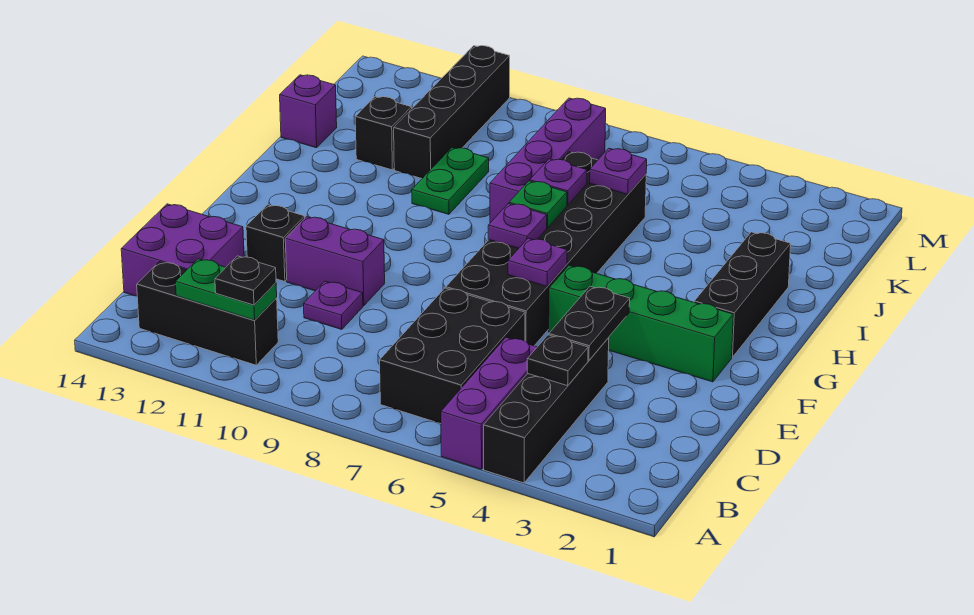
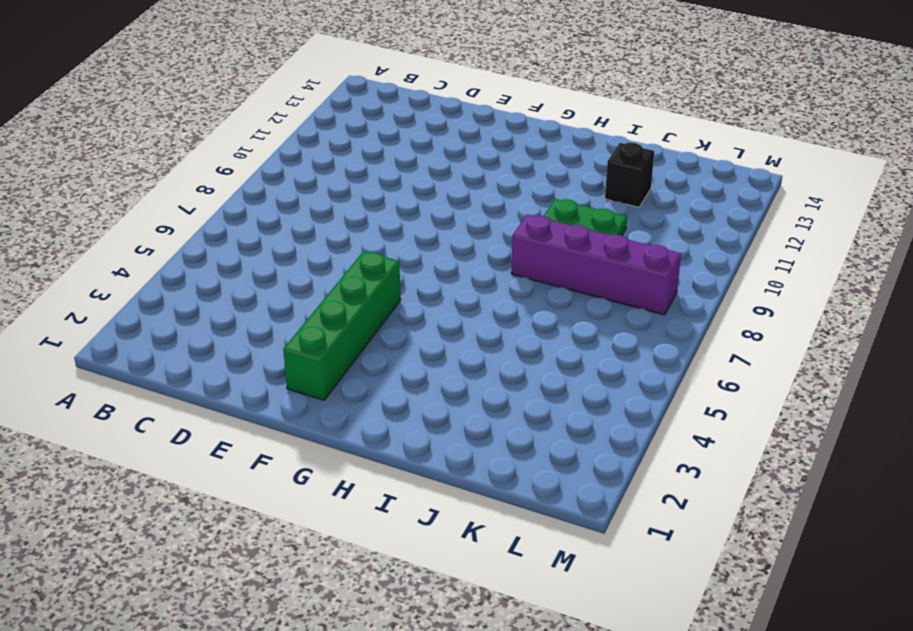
none -> black 1x4 brick [484,338,609,483]
none -> purple 1x3 brick [441,337,537,469]
none -> black 2x3 brick [380,288,525,424]

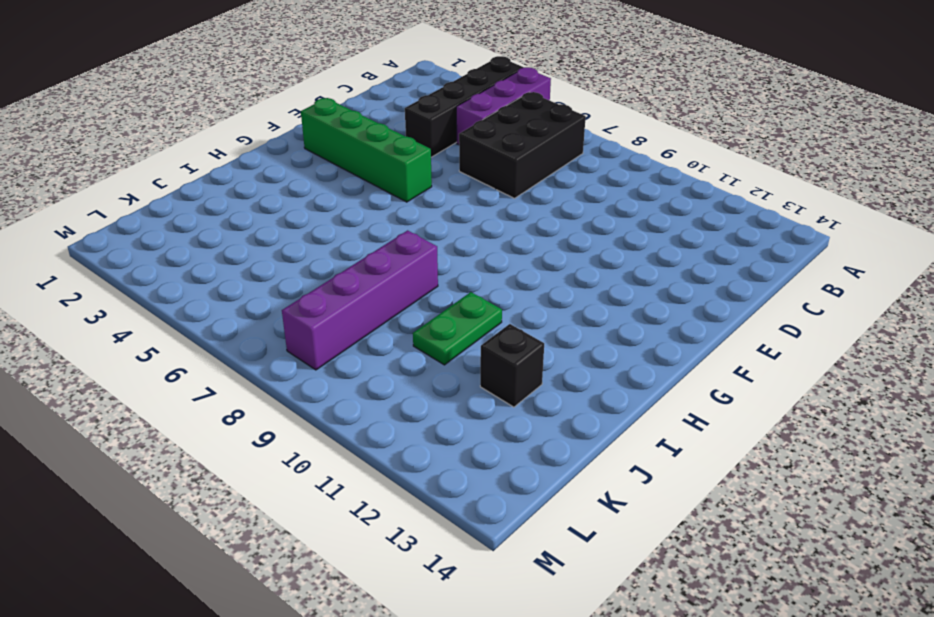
none -> black 1x3 brick [137,262,278,365]
none -> purple 2x2 brick [121,204,244,296]
none -> purple 1x1 plate [304,281,363,329]

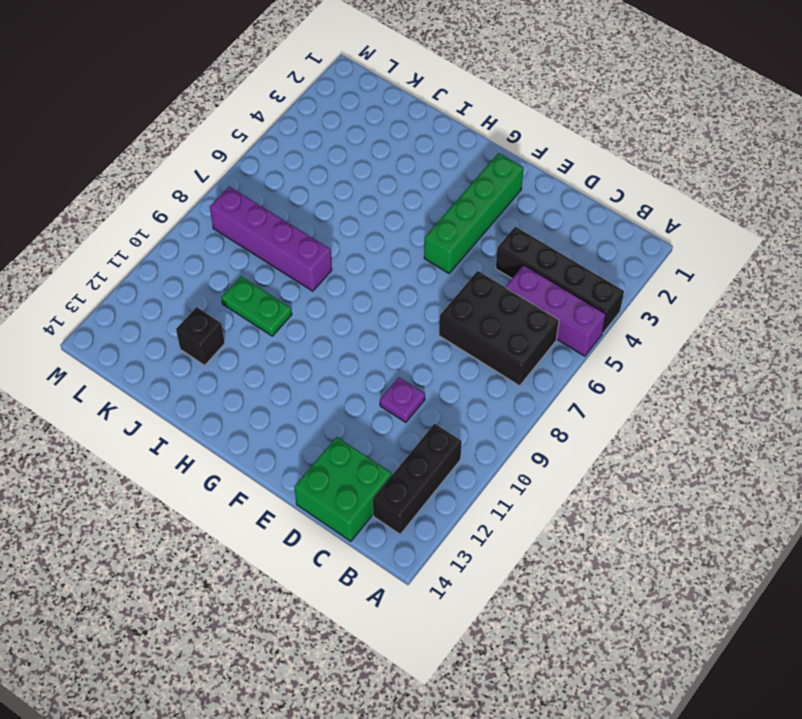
green 2x2 brick [294,437,392,541] -> purple 2x2 brick [121,204,244,296]
none -> black 2x6 brick [446,152,646,346]
none -> purple 1x2 brick [285,217,385,306]
none -> black 1x1 brick [246,205,305,281]

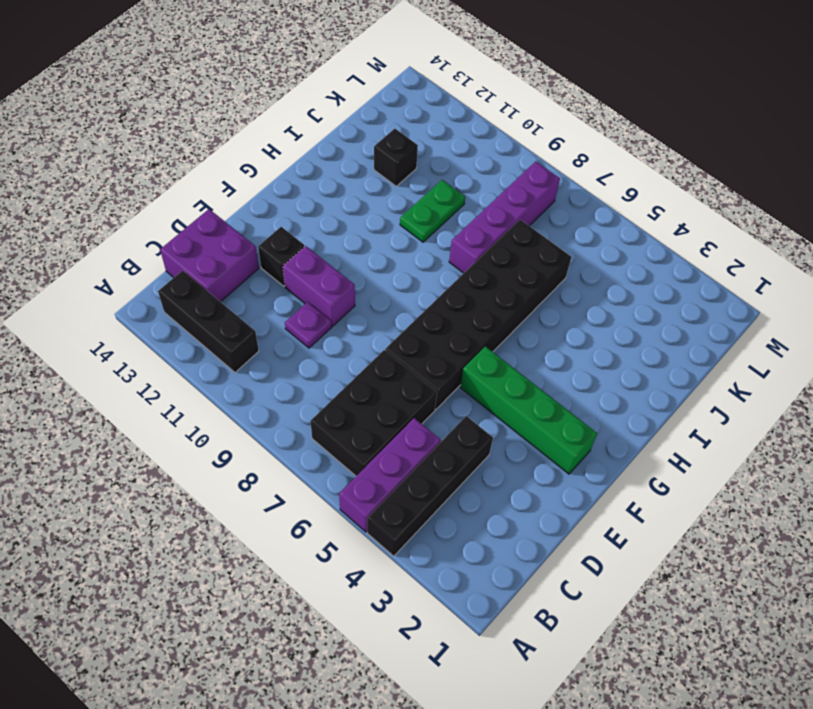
none -> black 1x3 brick [694,232,791,357]
none -> black 1x4 brick [394,46,510,179]
none -> purple 1x1 brick [280,75,337,148]

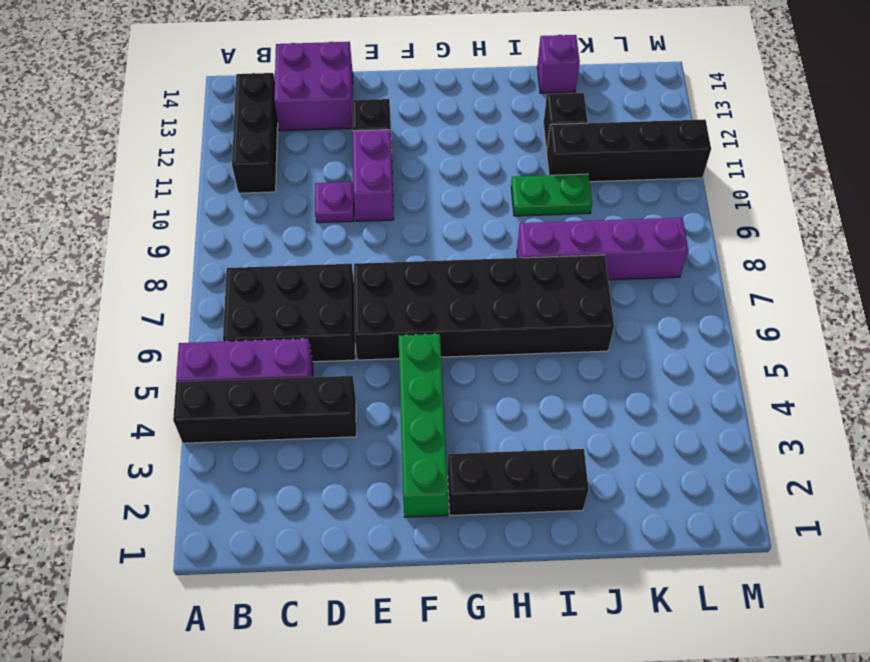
none -> green 1x2 plate [176,259,277,320]
none -> black 1x1 plate [527,335,588,386]
none -> black 1x2 plate [549,286,630,361]

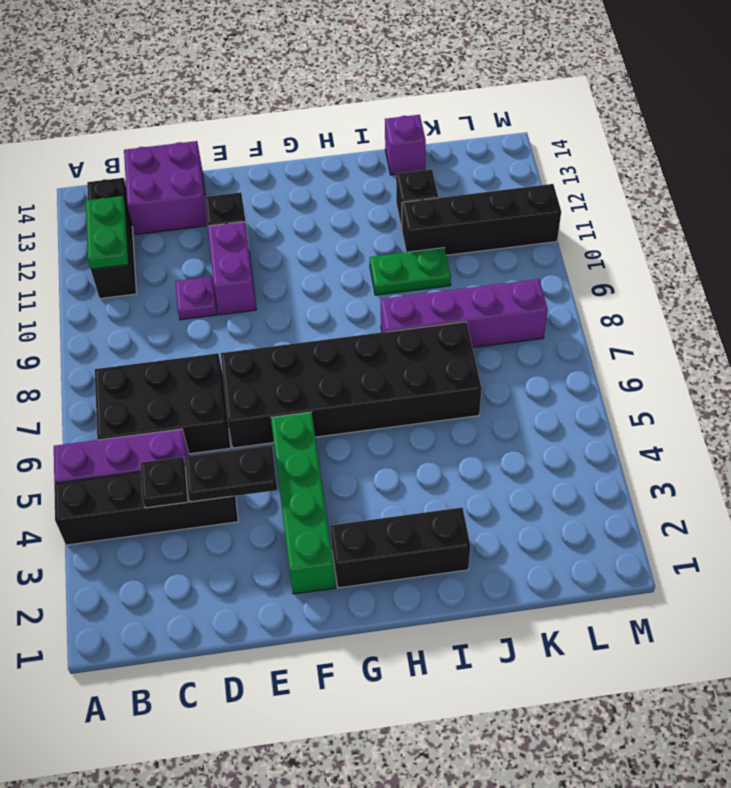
none -> purple 1x1 plate [508,238,567,286]
none -> purple 1x1 plate [488,203,547,248]
none -> green 1x1 plate [509,181,567,228]

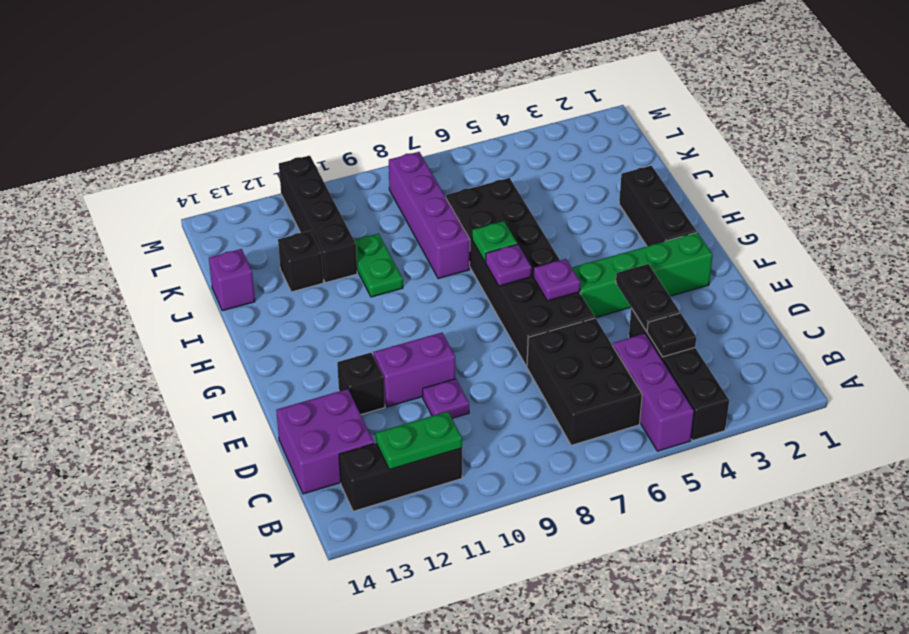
none -> purple 1x1 plate [530,159,587,205]
none -> purple 1x1 plate [590,148,647,194]
none -> black 1x1 plate [215,256,276,305]

